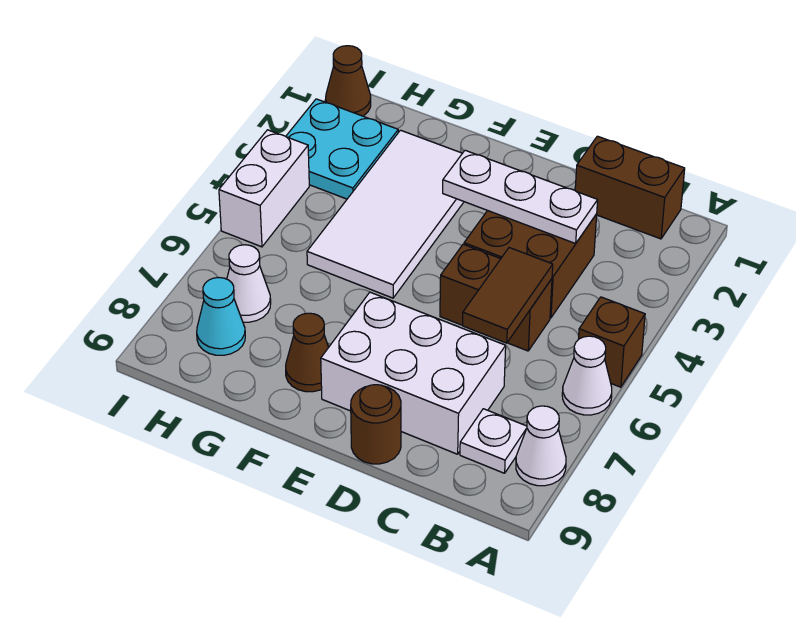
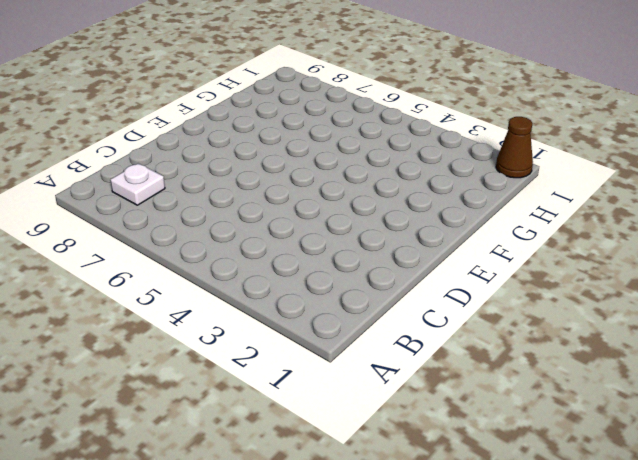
none -> brown 1x1 brick [578,297,645,387]
none -> white 1x1 cone [562,336,612,415]
none -> white 1x1 cone [516,406,566,486]

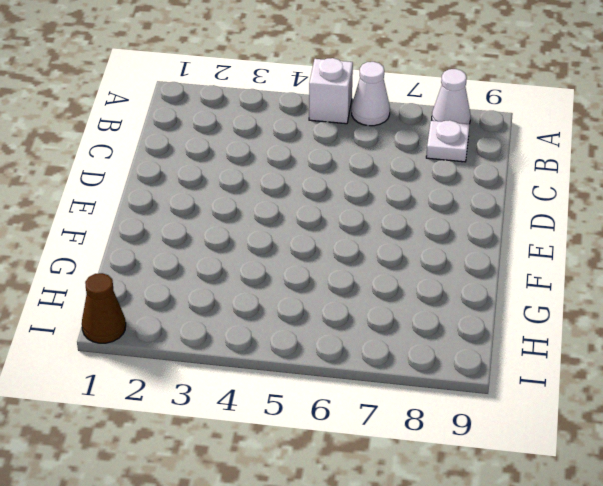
white 1x1 brick [309,58,353,124] -> brown 1x1 brick [578,297,645,387]
none -> brown 1x2 brick [575,136,685,239]
none -> brown 2x2 brick [464,211,597,318]
none -> brown 1x2 brick [440,244,552,351]

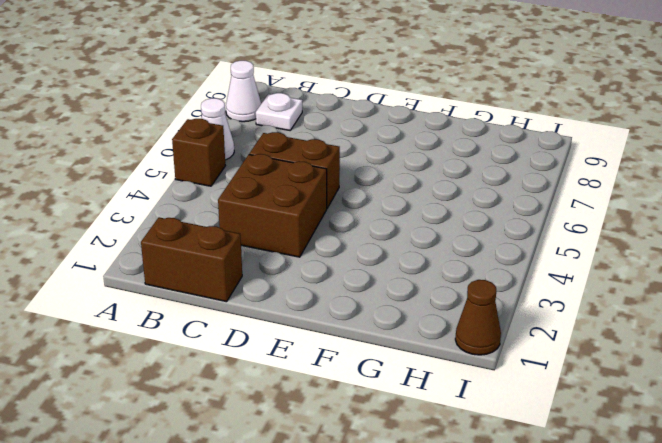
none -> white 2x3 brick [321,292,506,454]
none -> brown 1x1 round brick [351,385,401,464]
none -> white 2x4 tile [307,130,464,298]

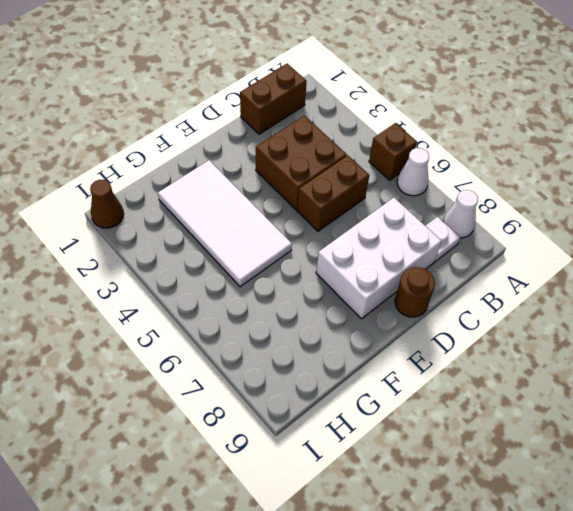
none -> brown 1x1 cone [286,313,329,392]
none -> cyan 2x2 plate [286,99,398,199]
none -> white 1x1 cone [227,245,271,322]

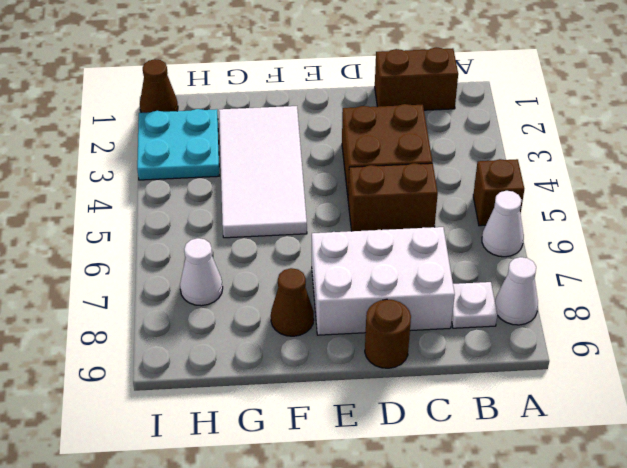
none -> cyan 1x1 cone [197,278,245,355]
none -> white 1x2 brick [219,130,309,247]
none -> white 1x3 plate [443,150,598,244]

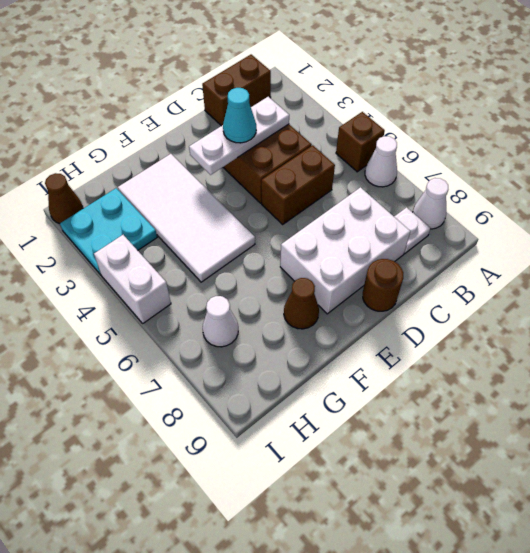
cyan 1x1 cone [223,88,256,143] -> cyan 1x1 cone moved to [197,278,245,355]
none -> brown 1x2 tile [463,248,553,343]

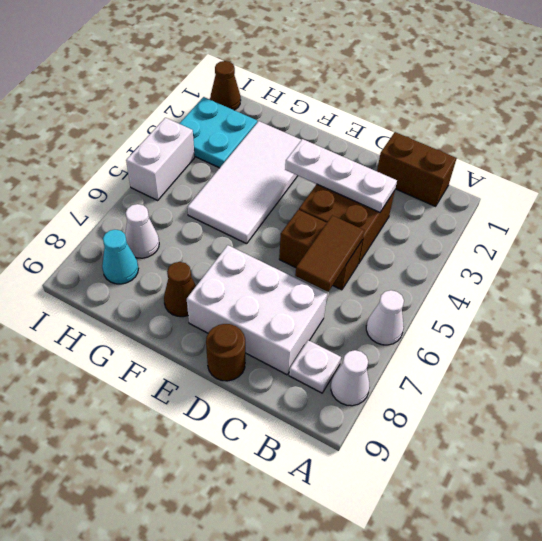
none -> brown 1x1 brick [578,297,645,387]

